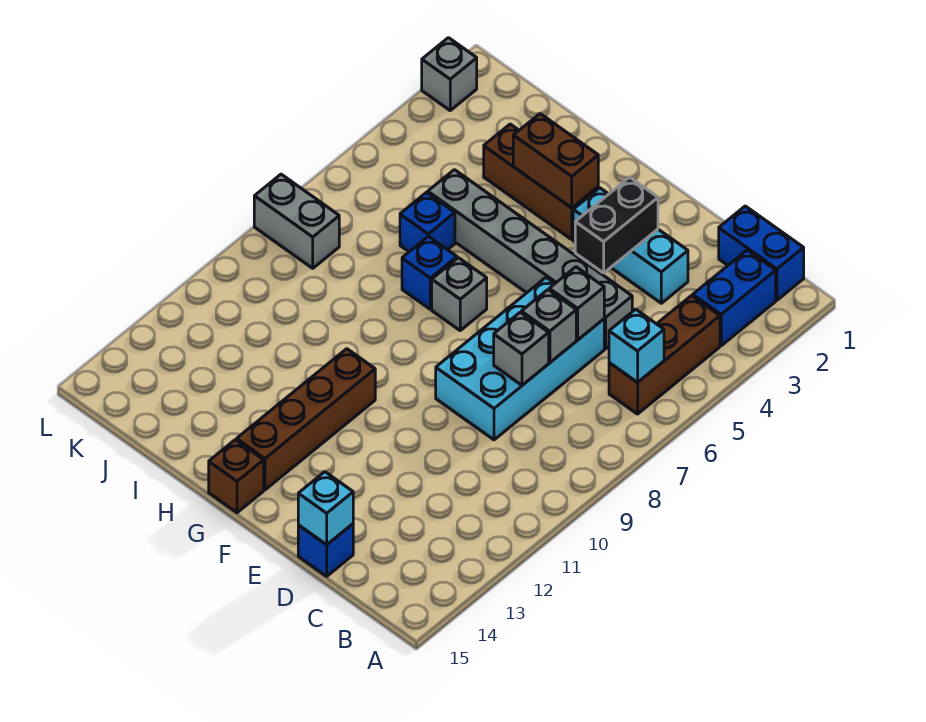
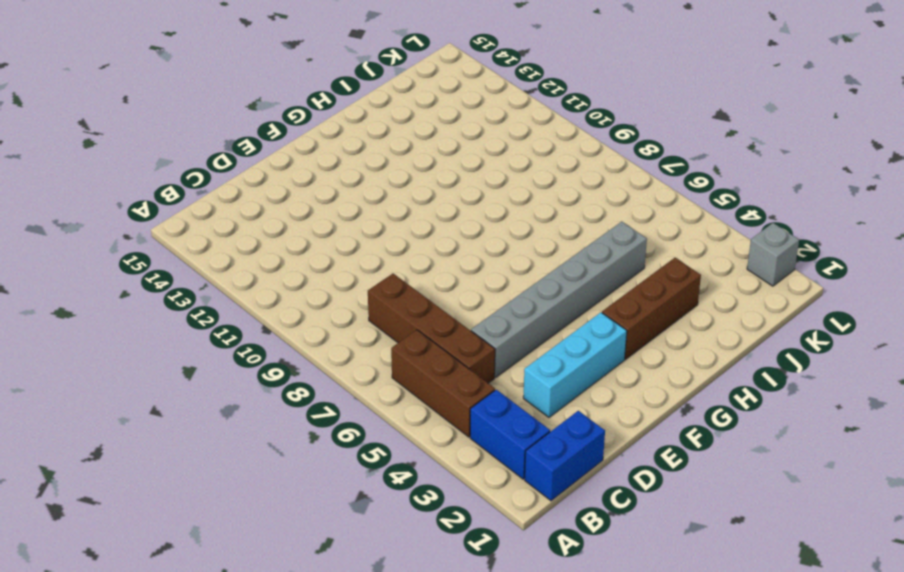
brown 1x4 brick [368,274,495,383] -> brown 1x4 brick moved to [237,349,375,490]
none -> cyan 2x4 brick [436,278,604,440]
none -> blue 1x1 brick [298,524,353,576]
none -> grey 1x1 brick [432,258,487,330]

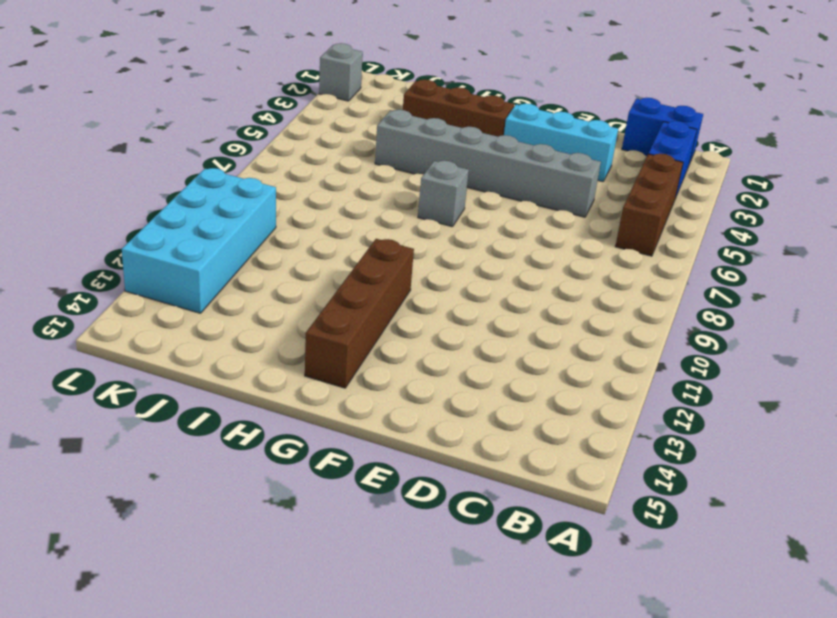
cyan 2x4 brick [122,168,276,313] -> cyan 2x4 brick moved to [436,278,604,440]
none -> blue 1x1 brick [298,524,353,576]
none -> brown 1x1 brick [209,440,264,513]
none -> blue 1x1 brick [402,236,457,309]

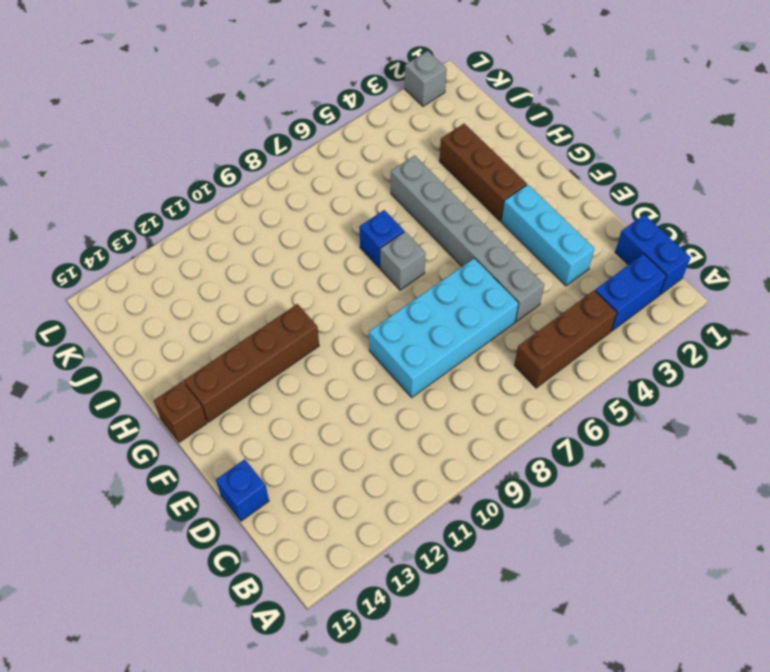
none -> blue 1x1 brick [400,192,455,252]
none -> grey 1x2 brick [254,174,339,268]
none -> cyan 1x1 brick [609,309,664,382]

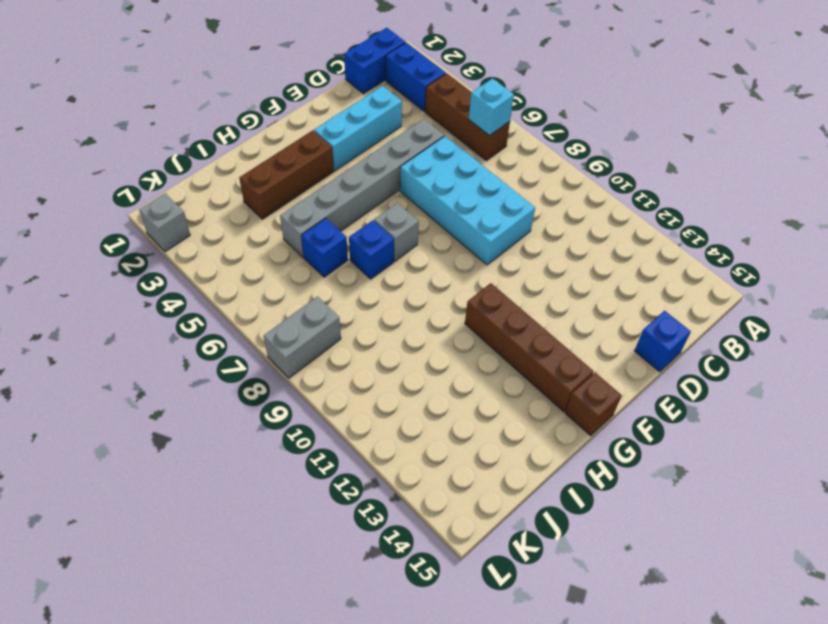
none -> grey 1x1 brick [549,267,604,340]
none -> grey 1x1 brick [521,290,576,363]
none -> grey 1x1 brick [494,312,549,385]

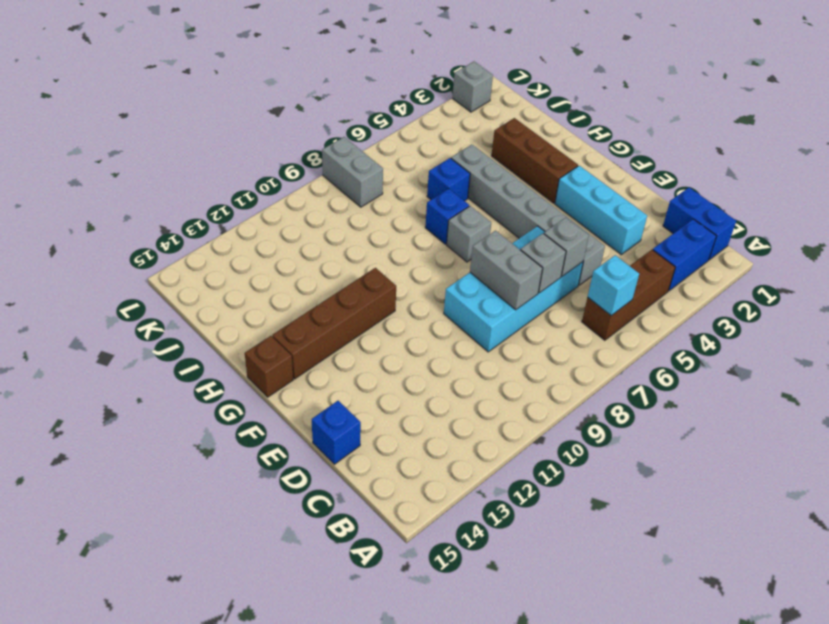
grey 1x2 brick [470,231,543,310] -> grey 1x1 brick [494,312,549,385]
none -> cyan 1x1 brick [298,472,353,545]
none -> black 1x2 brick [575,177,658,273]
none -> brown 1x2 brick [513,114,598,208]

